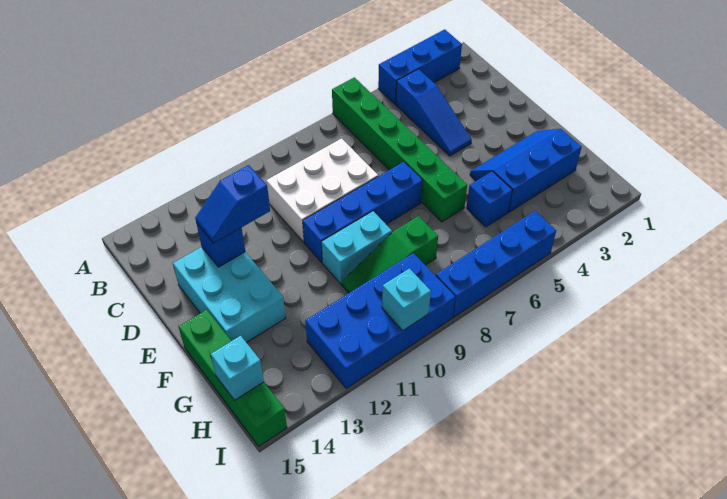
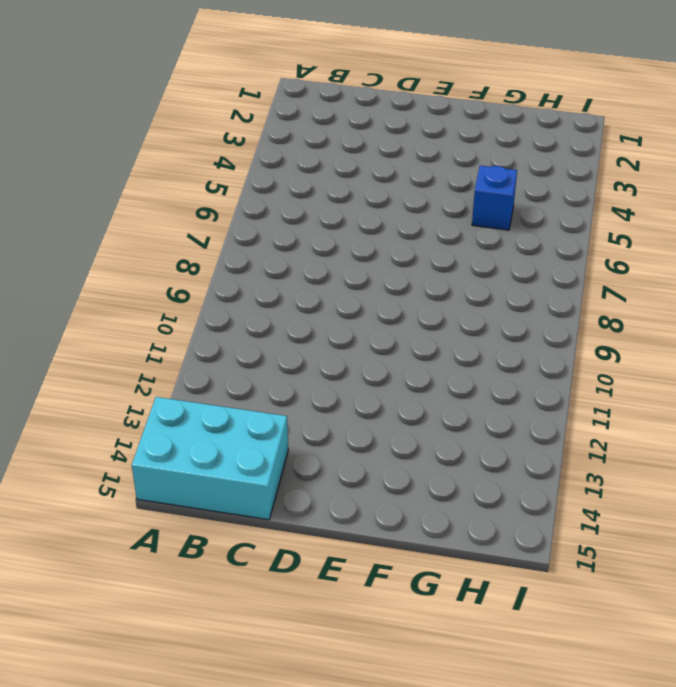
cyan 2x3 brick [132,397,288,520] -> cyan 2x3 brick moved to [173,247,286,343]
none -> blue 1x3 brick [378,29,462,104]
none -> green 1x6 brick [332,77,467,222]
none -> blue 1x3 slope [396,69,472,156]

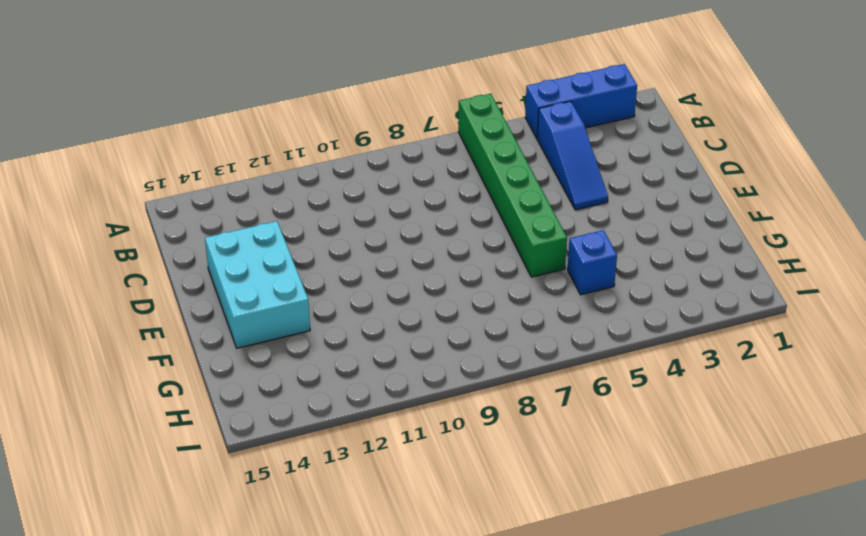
none -> white 2x3 brick [266,138,378,242]
none -> blue 1x4 brick [303,162,423,263]
none -> blue 2x3 slope [470,129,582,212]

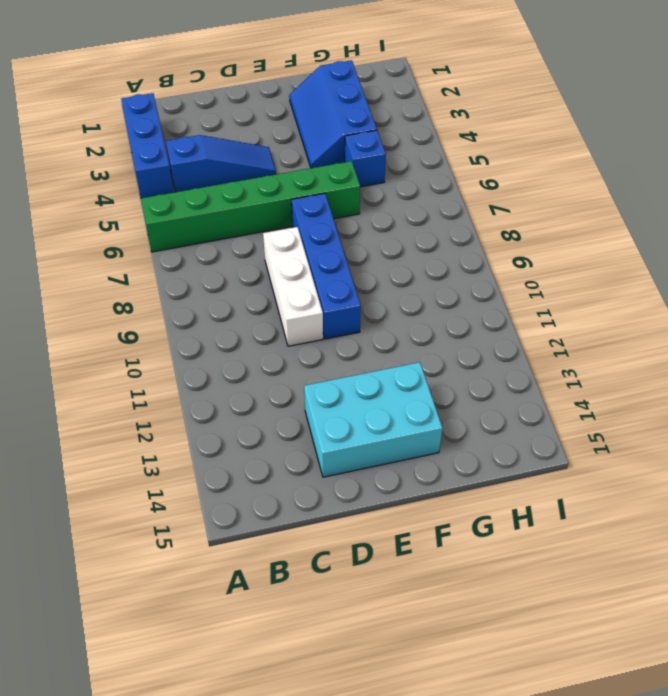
white 1x3 brick [263,227,323,346] -> white 2x3 brick [266,138,378,242]
none -> cyan 1x2 brick [322,211,392,284]
none -> green 1x4 brick [178,310,287,446]
none -> green 1x3 slope [342,216,438,293]

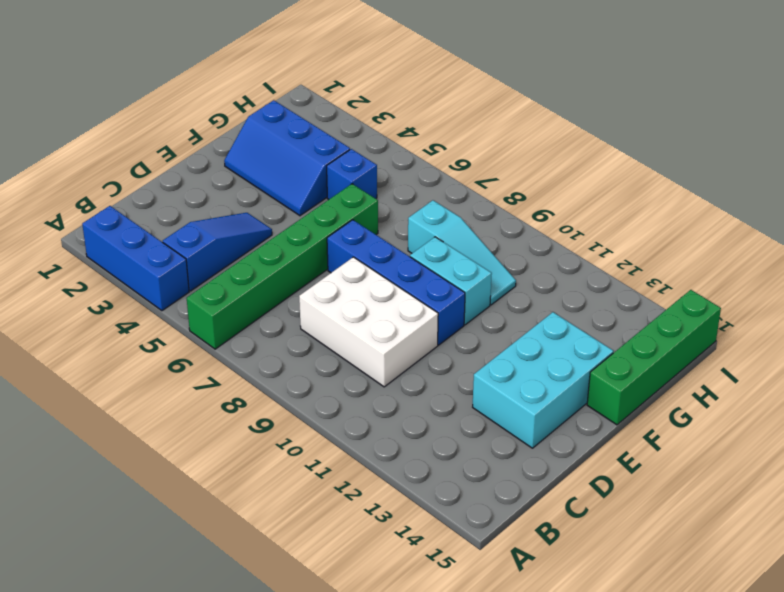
cyan 1x3 slope [408,200,516,305] -> green 1x3 slope [342,216,438,293]
none -> blue 2x4 brick [305,253,455,388]
none -> blue 1x4 brick [436,211,556,317]
none -> blue 1x1 brick [196,223,245,267]

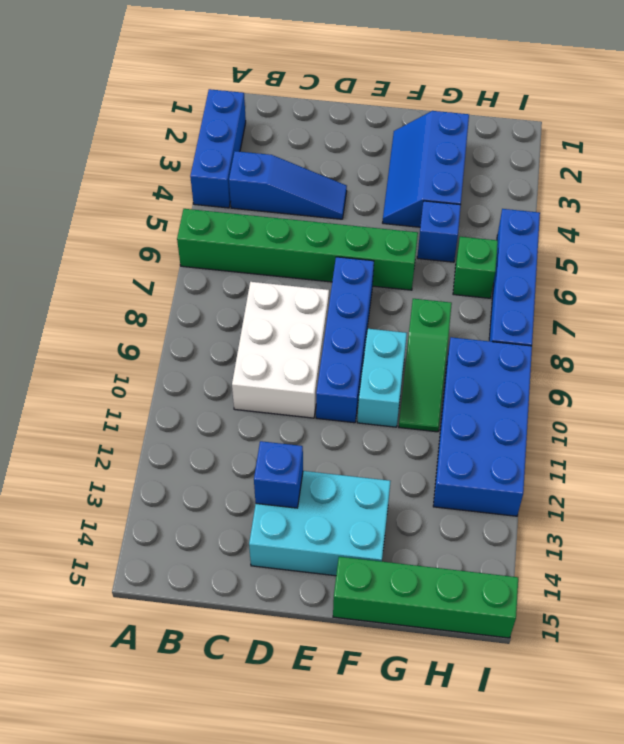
green 1x1 brick [453,237,498,298] -> none
none -> cyan 1x1 brick [211,336,264,400]
none -> cyan 1x1 brick [382,269,431,330]
none -> blue 1x2 slope [195,165,270,243]

